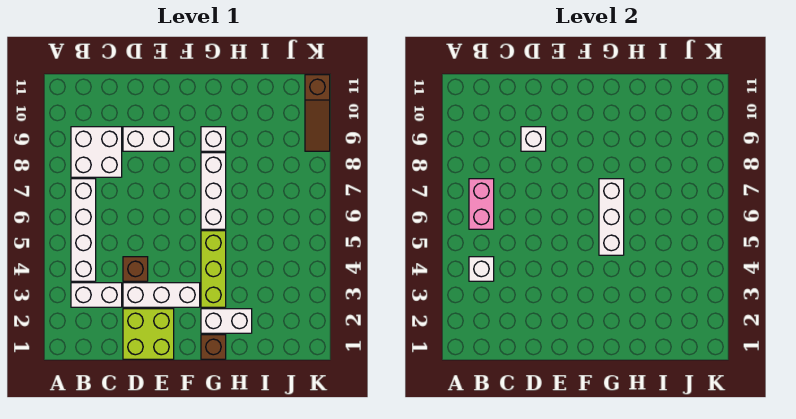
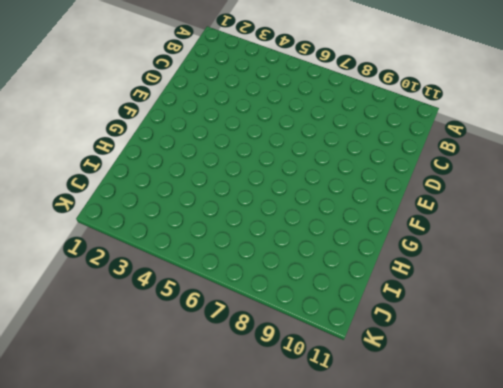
none -> white 1x2 brick [71,283,122,307]
none -> white 1x4 brick [71,179,96,281]
none -> white 2x2 brick [71,127,122,177]

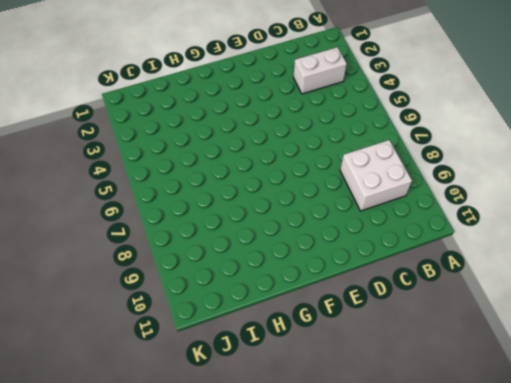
none -> white 1x4 brick [71,179,96,281]
none -> lime 2x2 brick [123,309,174,359]
none -> white 1x3 brick [123,283,200,307]

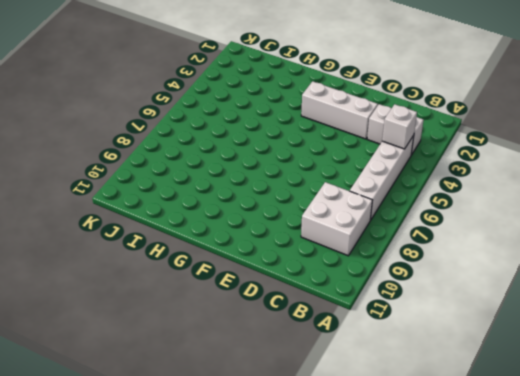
none -> lime 2x2 brick [123,309,174,359]
none -> brown 1x1 brick [123,257,148,281]
none -> white 1x2 brick [123,127,174,151]

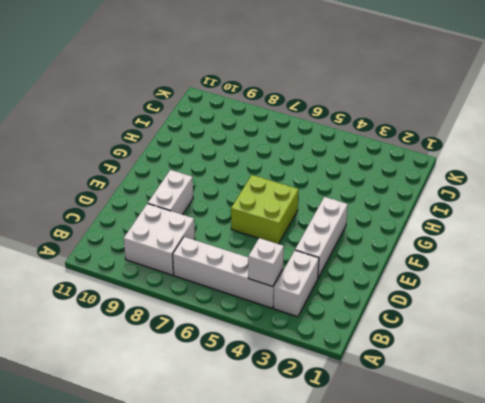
lime 2x2 brick [231,175,299,244] -> lime 2x2 brick moved to [123,309,174,359]
none -> brown 1x1 brick [123,257,148,281]
none -> brown 1x1 brick [201,335,226,359]
none -> white 1x2 brick [201,309,252,333]

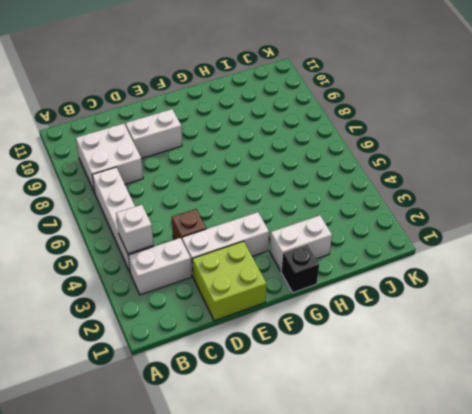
black 1x1 brick [281,245,319,293] -> brown 1x1 brick [201,335,226,359]
none -> lime 1x3 brick [201,231,226,307]
none -> white 1x3 brick [201,153,226,229]
none -> white 1x1 brick [201,127,226,151]

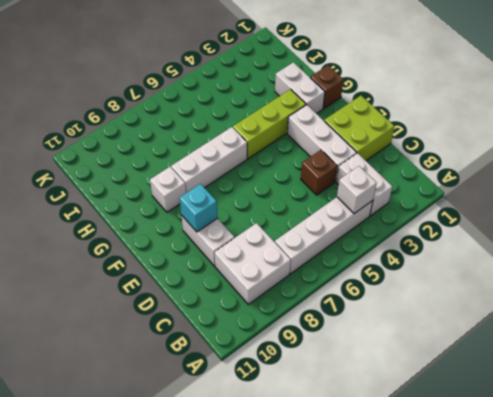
cyan 1x1 brick [180,184,218,232] -> none
none -> brown 1x3 slope [305,75,330,151]
none -> pink 1x2 brick [469,179,494,229]
none -> white 1x1 brick [521,127,546,151]

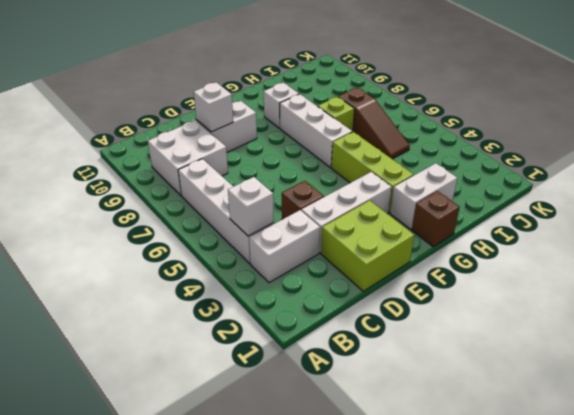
lime 1x1 brick [318,97,354,132] -> none
brown 1x3 slope [338,88,410,159] -> brown 1x3 slope moved to [305,75,330,151]
none -> pink 1x2 brick [469,179,494,229]
none -> white 1x3 brick [599,179,624,255]

